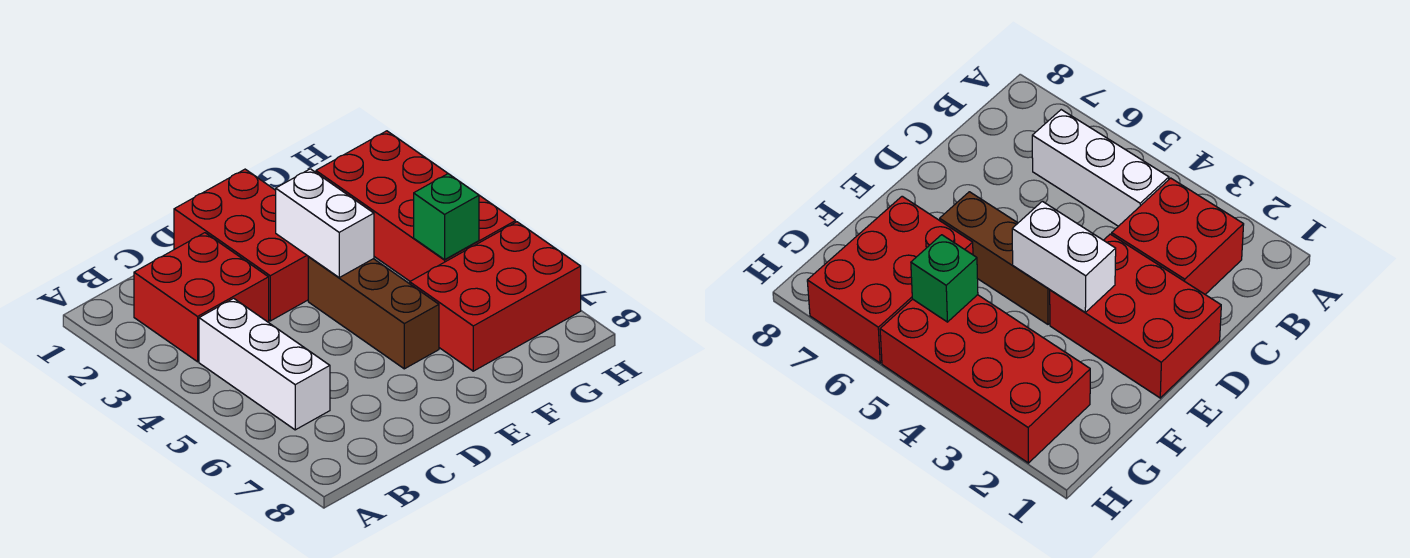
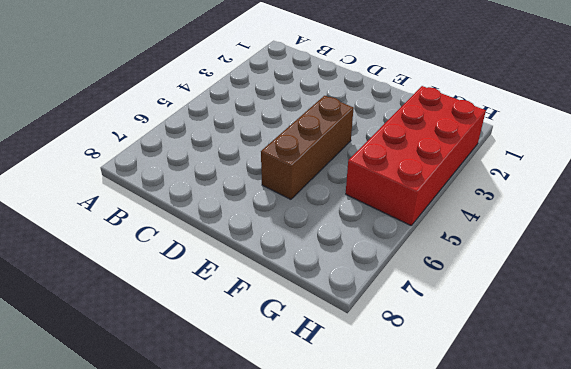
none -> red 2x2 brick [134,233,269,362]
none -> white 1x3 brick [199,298,330,430]

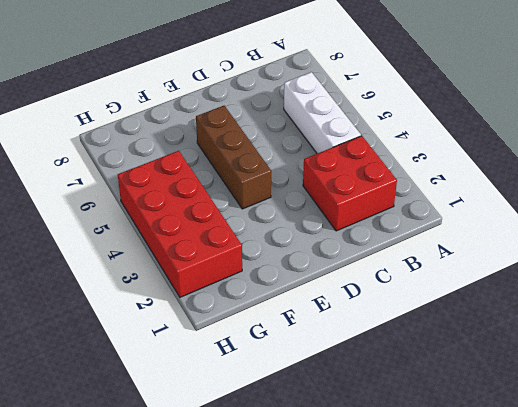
none -> red 2x3 brick [174,169,308,321]
none -> red 2x3 brick [410,222,581,371]

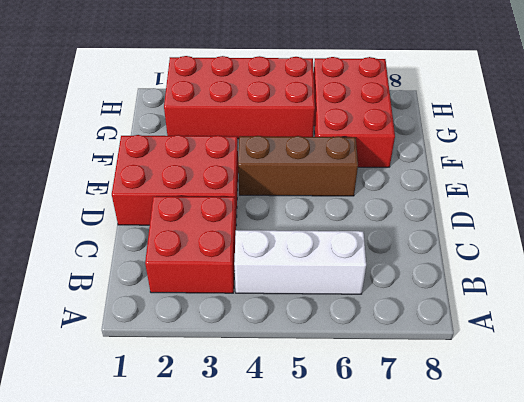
none -> white 1x2 brick [276,169,374,277]
none -> green 1x1 brick [414,174,479,260]

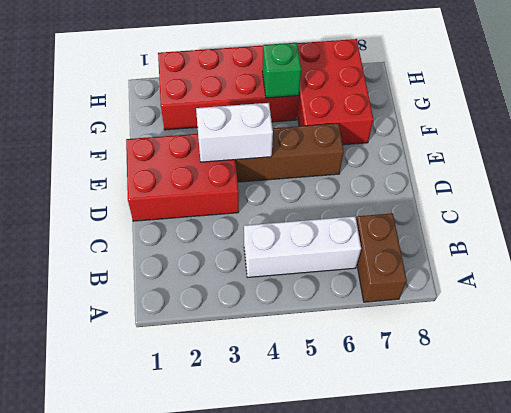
brown 1x2 brick [356,213,407,302] -> none
none -> red 2x2 brick [134,233,269,362]

